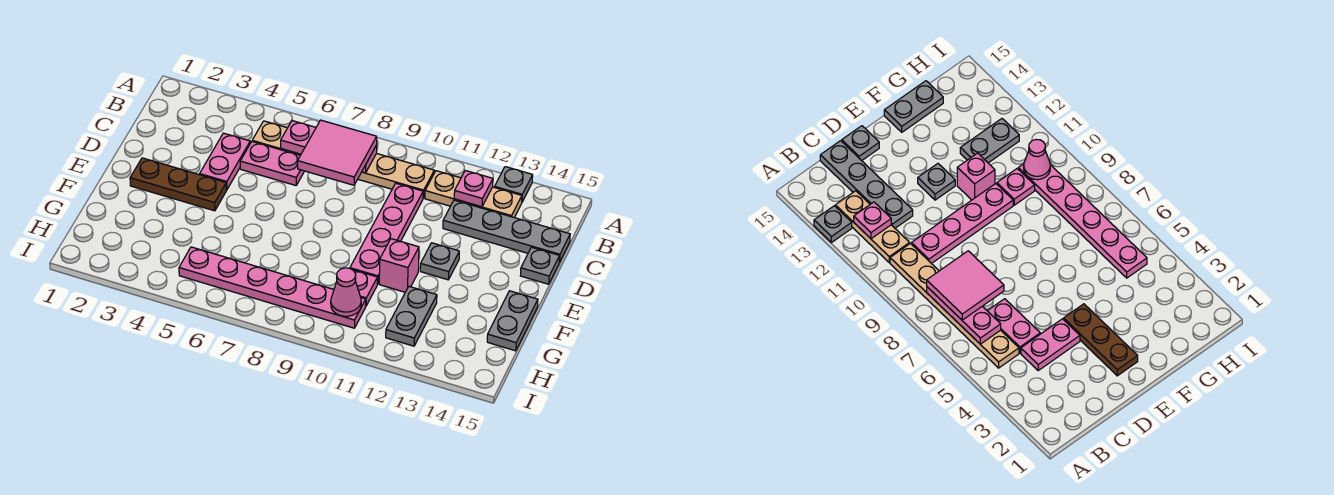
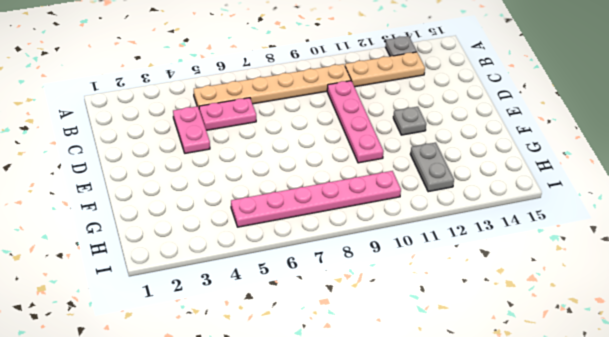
none -> grey 1x4 plate [443,200,570,262]
none -> grey 1x1 plate [520,247,559,284]
none -> brown 1x3 plate [130,158,227,211]

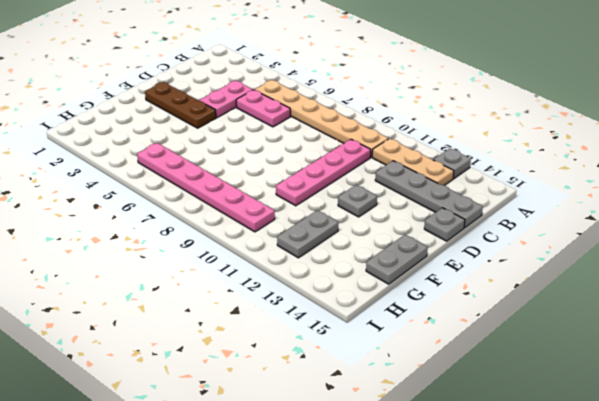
none -> pink 1x1 brick [379,239,419,292]
none -> pink 1x1 plate [354,270,377,306]
none -> pink 1x3 plate [281,121,377,173]

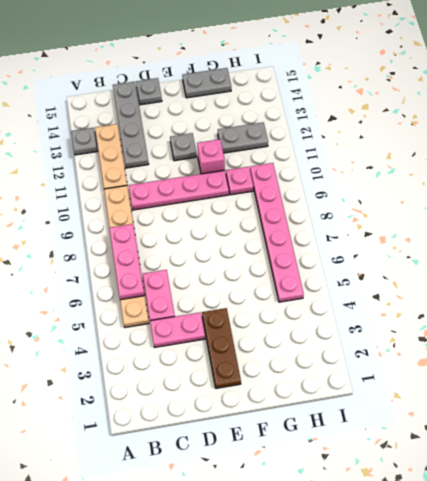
none -> pink 1x1 plate [454,171,493,207]
none -> pink 1x1 cone [331,268,361,316]
none -> pink 2x2 tile [298,120,377,185]

